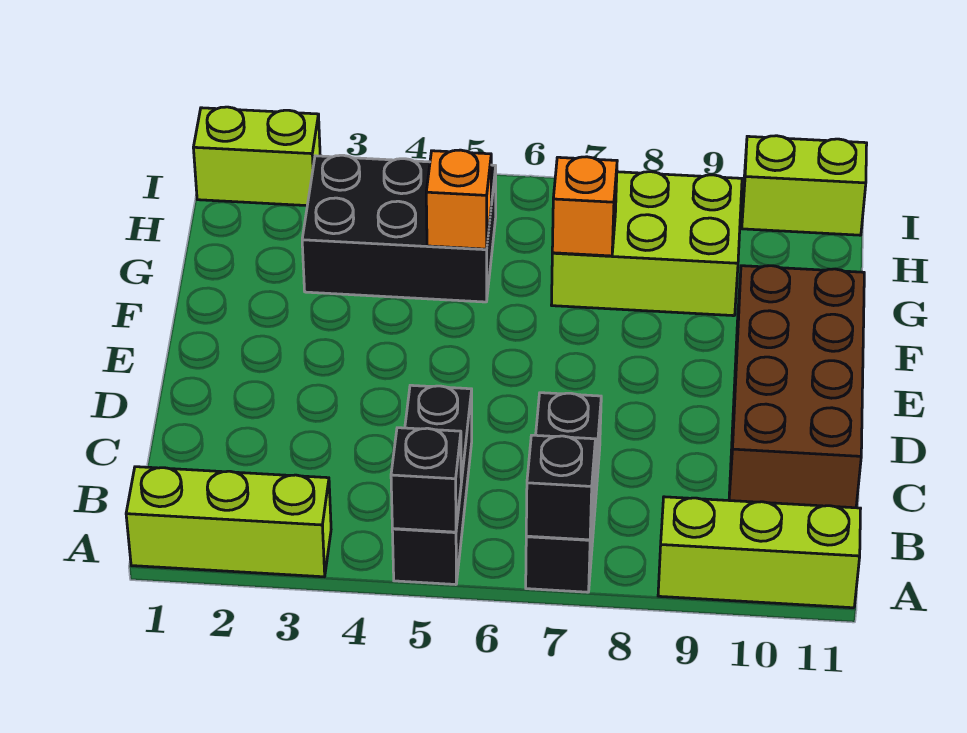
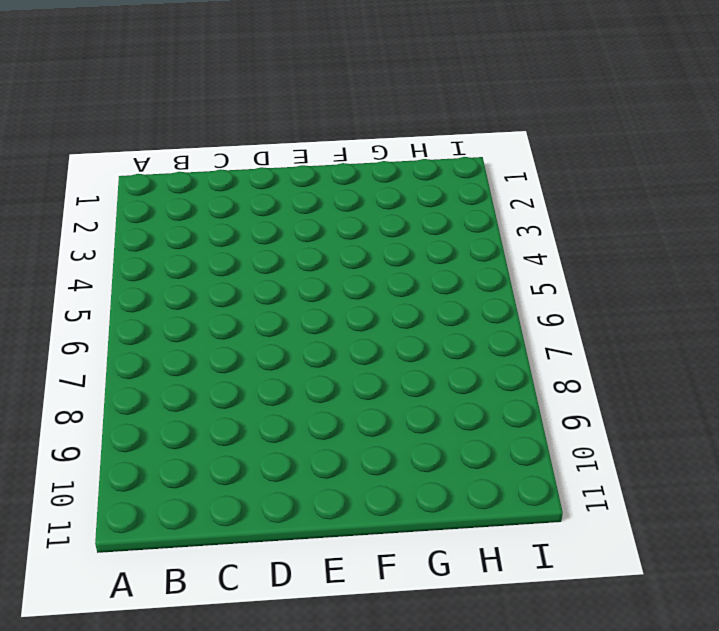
none -> lime 1x3 brick [126,467,331,577]
none -> black 1x3 brick [392,385,472,585]
none -> black 1x3 brick [526,393,601,592]

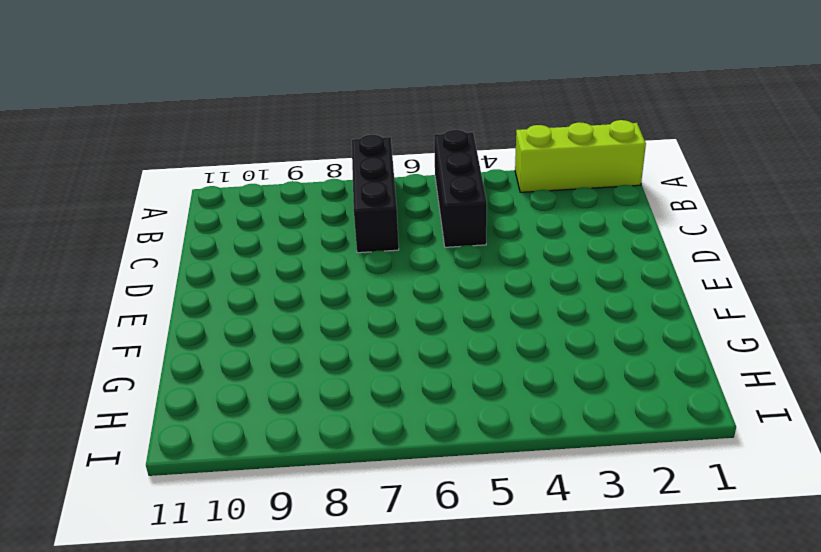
none -> lime 1x3 brick [658,497,861,608]
none -> brown 2x4 brick [729,266,864,508]
none -> black 2x3 brick [302,155,496,302]

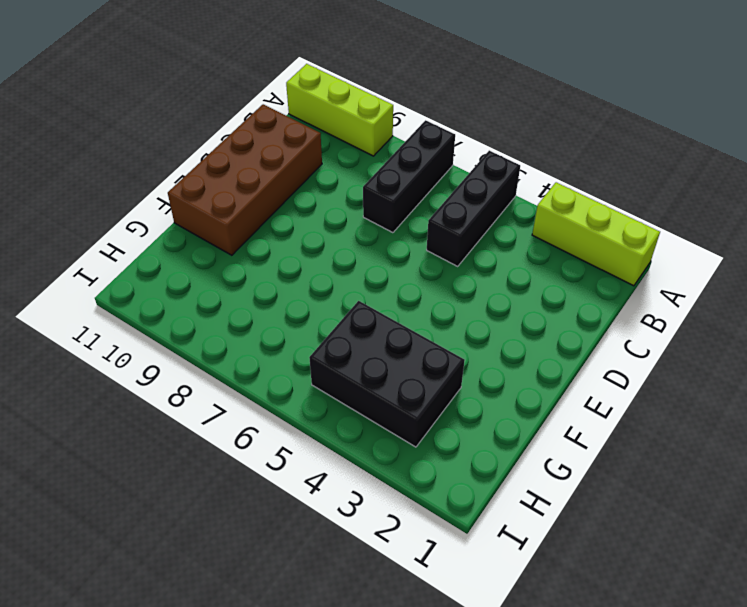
none -> lime 2x3 brick [552,172,742,316]
none -> lime 1x2 brick [193,107,320,206]
none -> lime 1x2 brick [742,136,867,235]

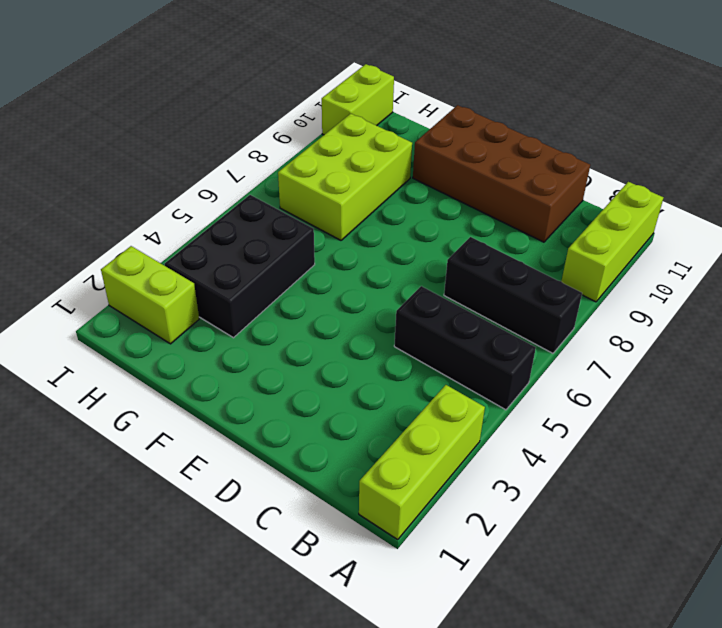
lime 1x2 brick [101,246,199,344] -> lime 1x2 brick turned to [193,107,320,206]
none -> black 1x1 brick [391,428,461,532]
none -> black 1x1 brick [526,435,595,540]
none -> orange 1x1 brick [426,150,491,249]

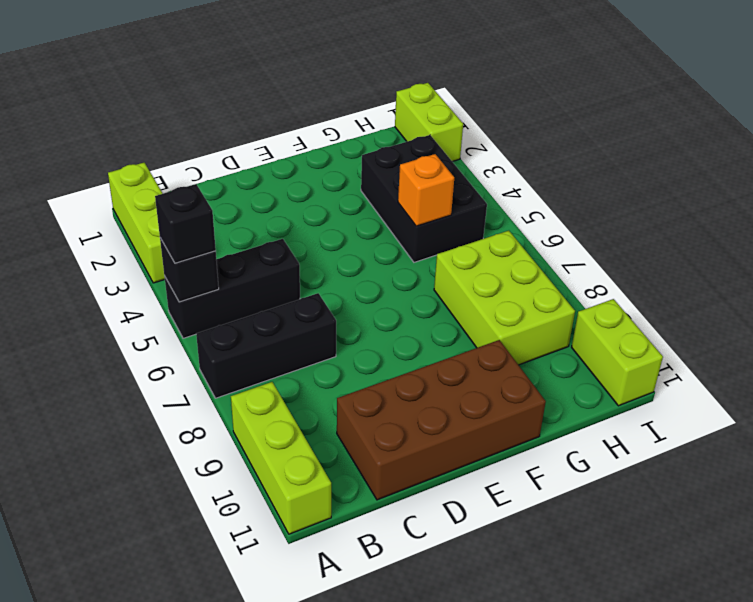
black 1x1 brick [155,184,216,263] -> black 1x1 brick moved to [526,435,595,540]
none -> orange 1x1 brick [552,157,617,256]

